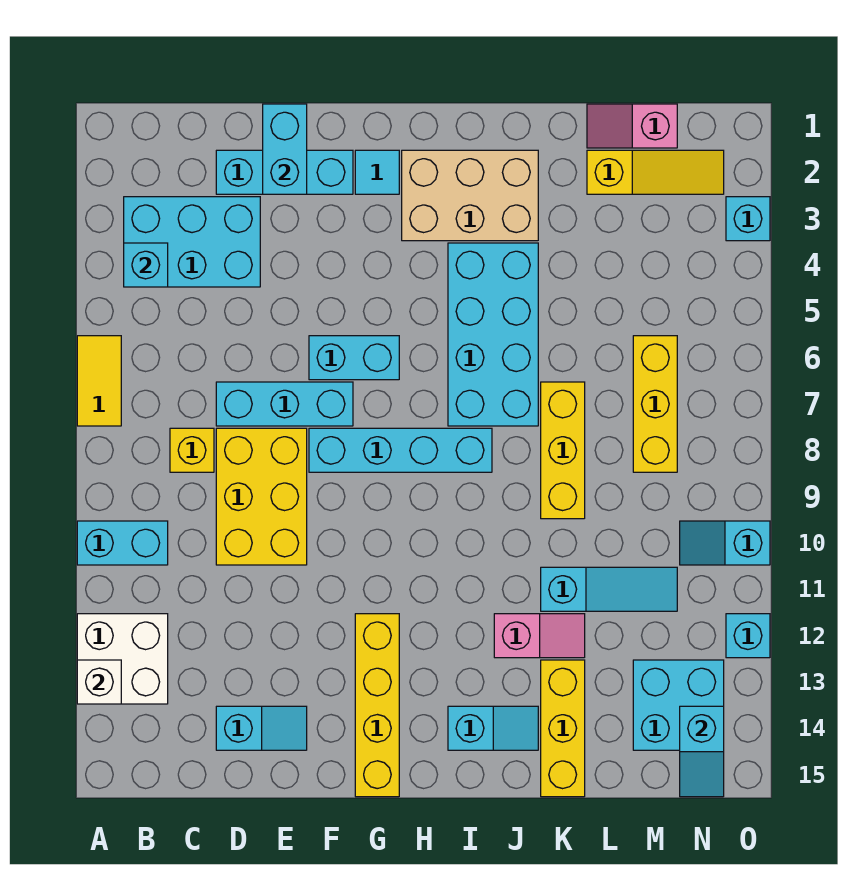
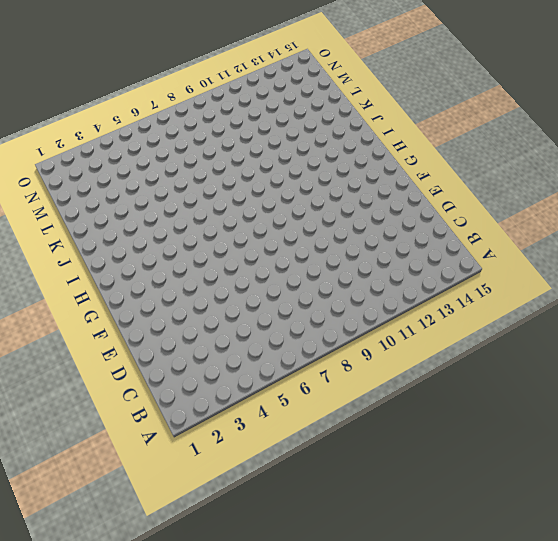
none -> yellow 1x2 tile [77,336,121,426]
none -> cyan 1x2 brick [77,521,168,565]
none -> white 2x2 brick [77,614,168,704]
none -> cyan 2x3 brick [124,197,260,287]

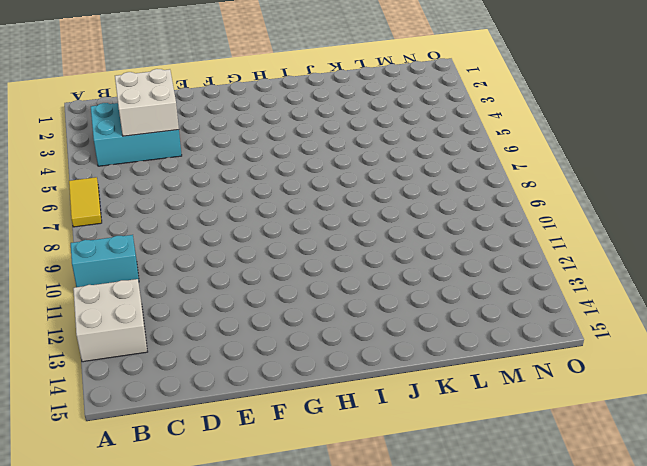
white 2x2 brick [115,69,179,136] -> none
none -> yellow 1x1 brick [170,428,214,472]
none -> cyan 1x3 brick [216,150,353,194]
none -> cyan 1x3 brick [216,382,353,426]
none -> yellow 2x3 brick [216,428,307,565]

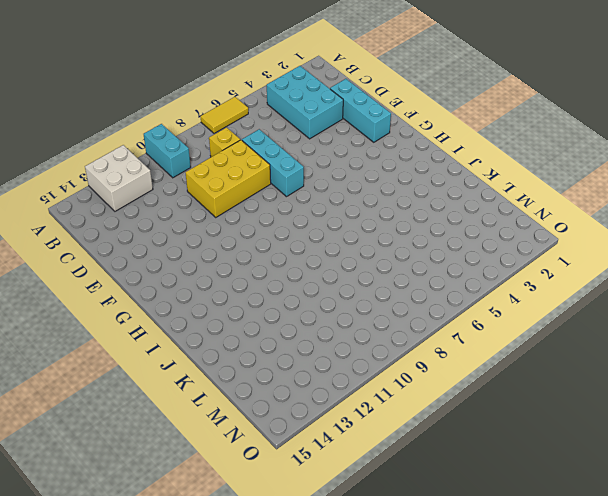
none -> cyan 1x2 slope [216,706,307,750]
none -> cyan 1x2 brick [309,336,399,380]
none -> cyan 1x4 brick [309,428,492,472]
none -> cyan 1x1 tile [355,150,399,194]

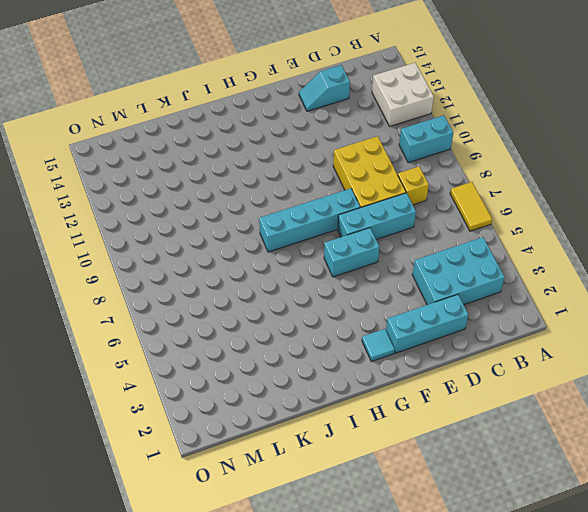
none -> yellow 1x4 brick [355,614,399,797]
none -> tan 2x3 brick [402,150,538,241]
none -> cyan 2x4 brick [448,243,538,426]
none -> cyan 1x2 slope [448,706,538,750]

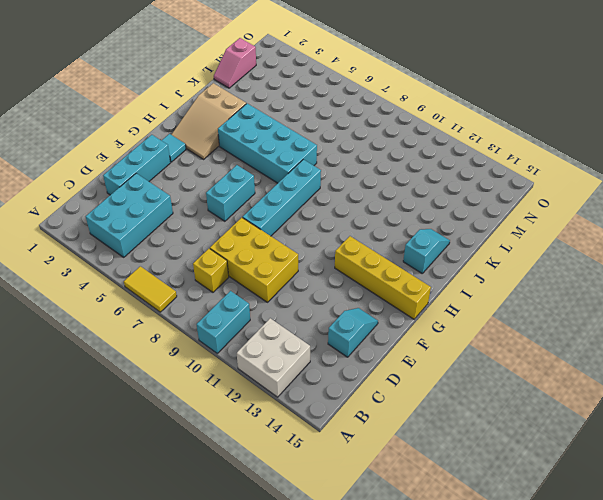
tan 2x3 slope [171,83,246,159] -> tan 2x3 brick [402,150,538,241]
none -> cyan 1x3 brick [216,382,353,426]
none -> pink 1x2 slope [494,614,585,658]
none -> yellow 1x3 brick [541,382,585,519]
none -> cyan 1x3 slope [541,567,677,611]

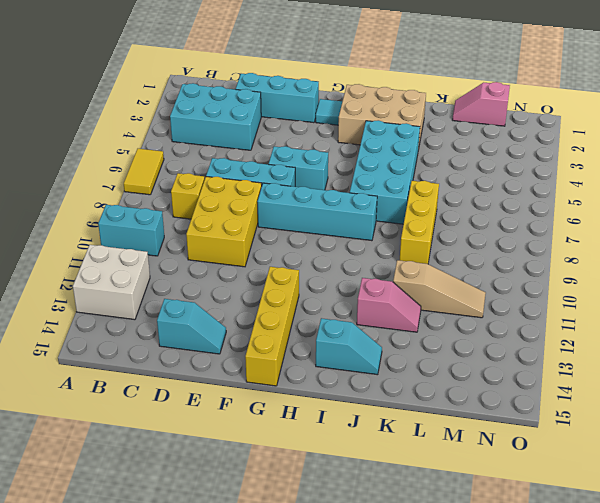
tan 1x3 slope [393,260,486,318] -> cyan 1x3 slope [541,567,677,611]
none -> yellow 1x3 brick [541,660,585,797]
none -> yellow 1x3 slope [587,150,724,194]
none -> yellow 1x3 brick [633,336,677,472]
none -> cyan 2x2 brick [633,660,724,750]

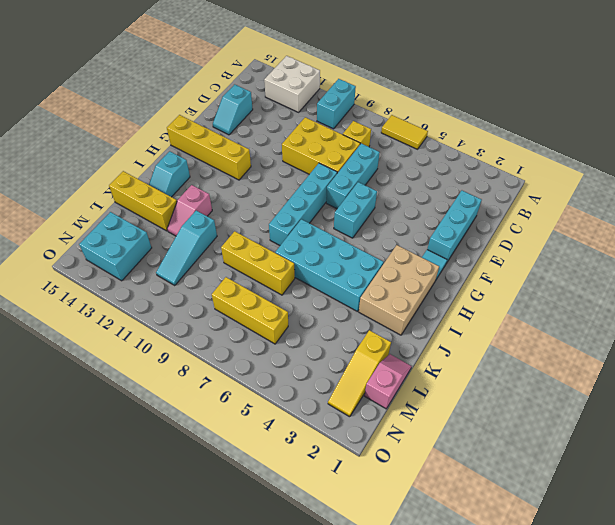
none -> cyan 2x3 brick [124,197,260,287]
none -> cyan 1x2 slope [680,521,770,565]
none -> cyan 1x1 brick [726,197,770,241]
none -> cyan 1x1 brick [726,614,770,658]

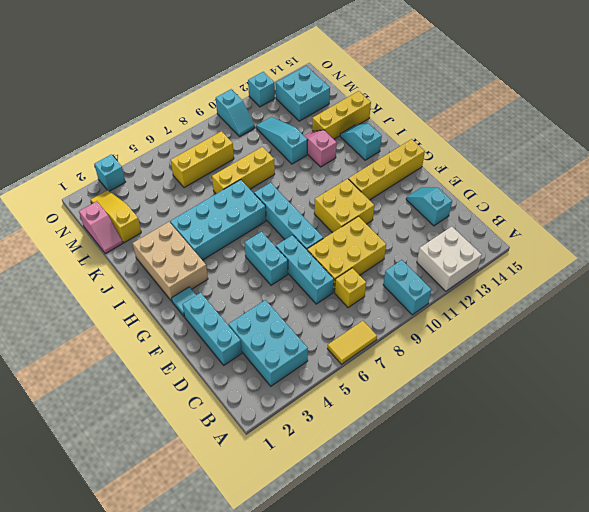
yellow 2x2 brick [314,179,374,233] -> none
none -> white 1x1 brick [77,660,121,704]
none -> cyan 1x1 brick [124,243,168,287]
none -> cyan 1x2 brick [263,104,307,194]
none -> cyan 1x2 slope [680,706,724,797]

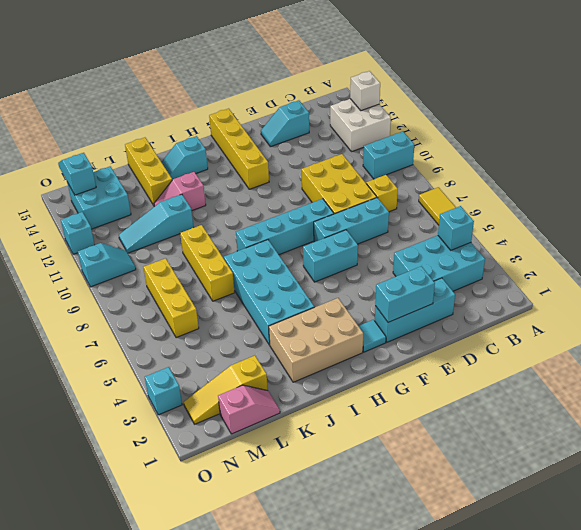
cyan 1x2 brick [375,266,435,322] -> cyan 1x2 brick turned to [263,104,307,194]

